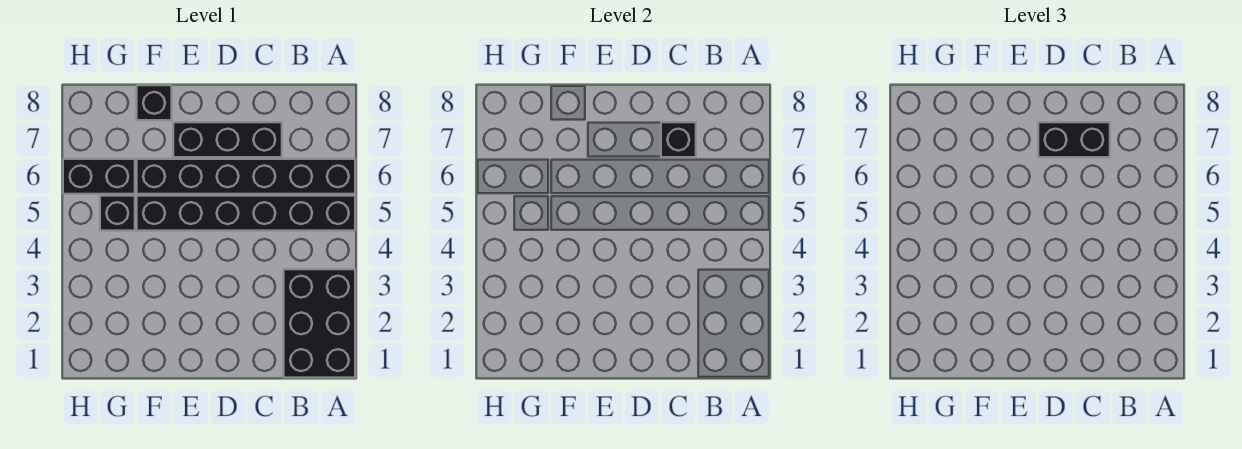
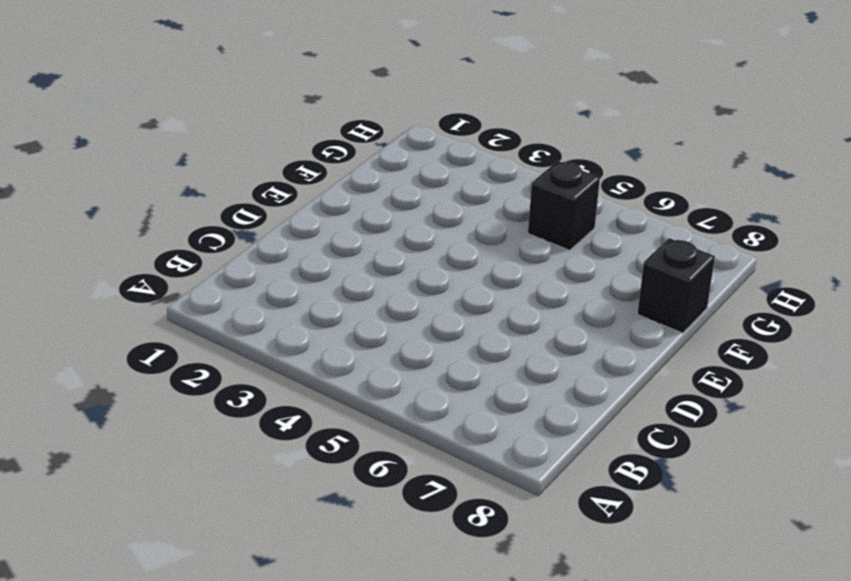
none -> black 2x3 brick [284,269,355,378]
none -> black 1x6 brick [137,196,355,231]

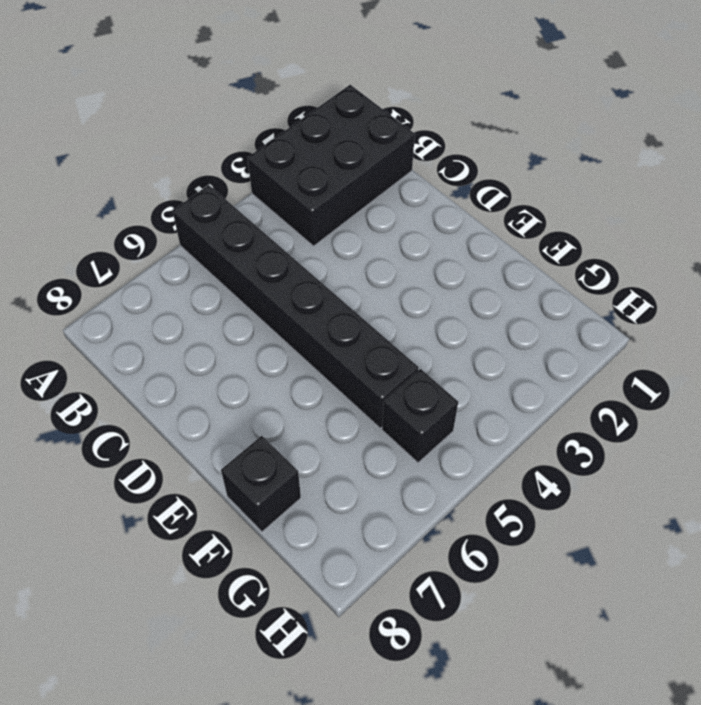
none -> black 1x6 brick [137,159,355,194]
none -> black 1x3 brick [173,122,282,157]

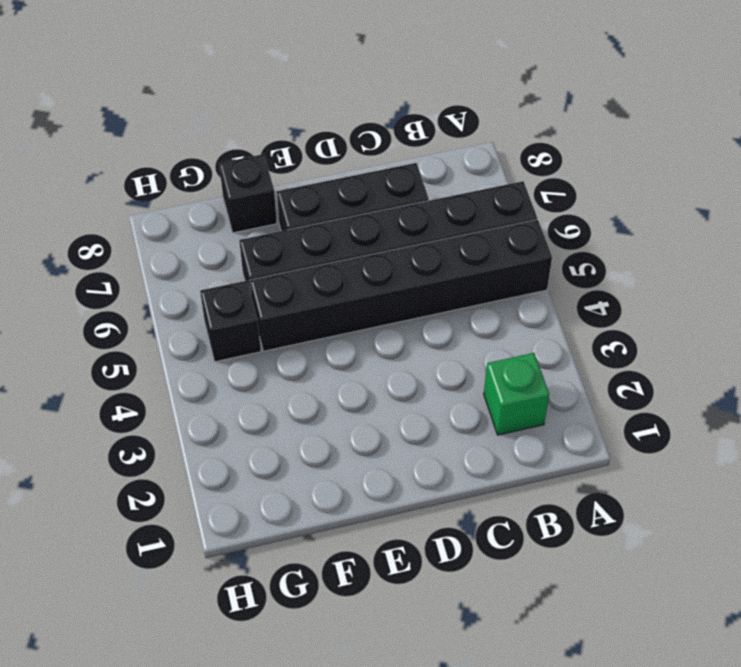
green 1x1 brick [484,353,549,435] -> black 2x3 brick [284,269,355,378]
none -> black 1x2 brick [63,159,135,194]
none -> black 1x1 brick [661,122,696,157]

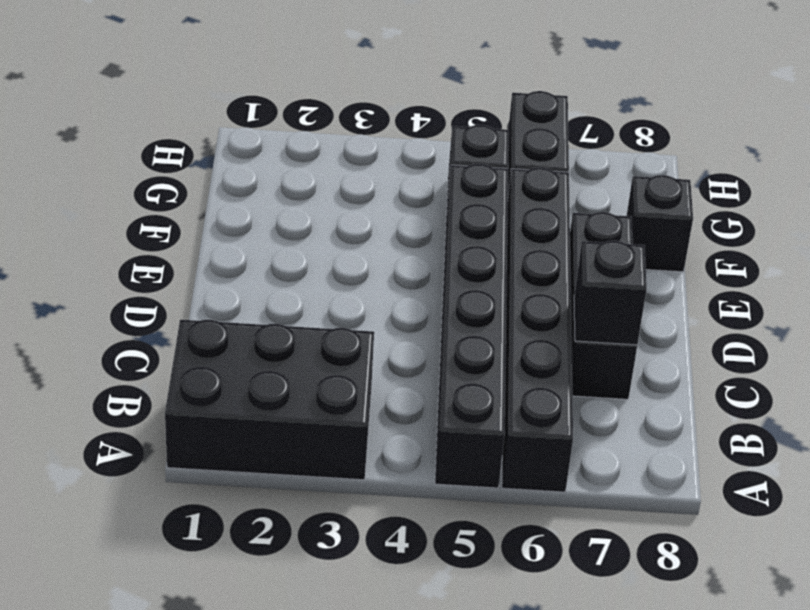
none -> black 1x2 brick [1038,122,1110,157]

